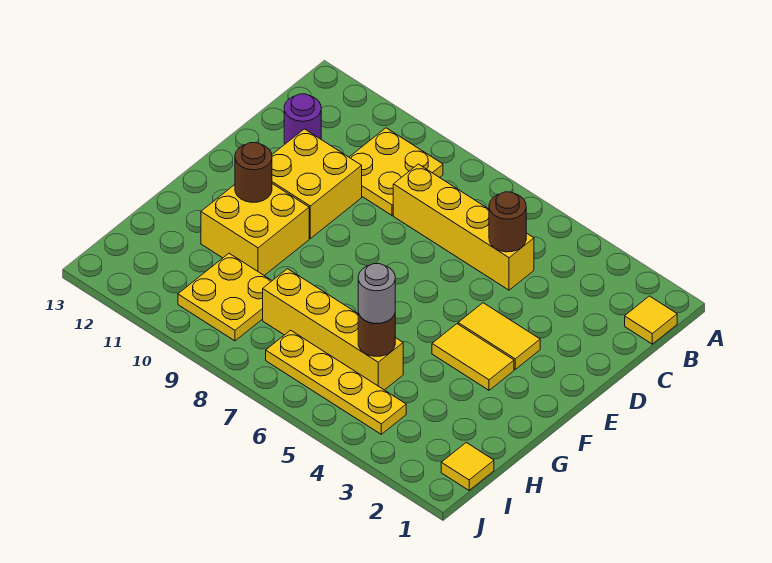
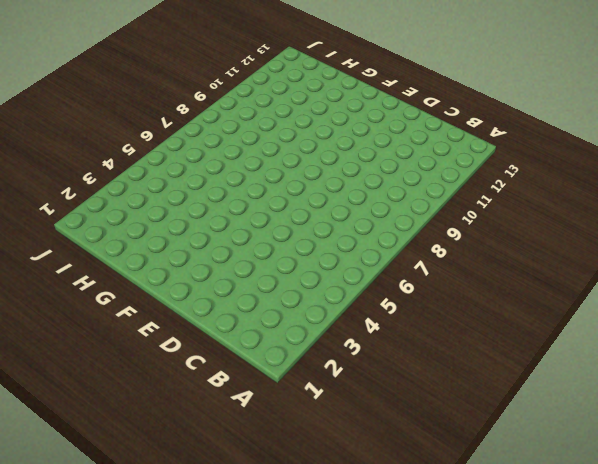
none -> yellow 1x1 tile [625,296,677,344]
none -> yellow 2x2 plate [349,128,443,215]
none -> yellow 1x4 brick [393,164,534,290]

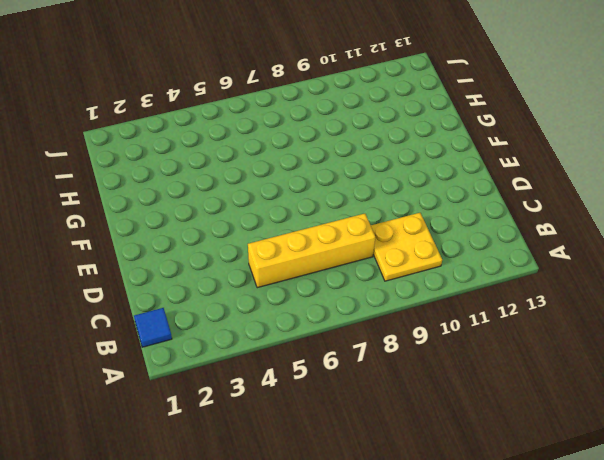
blue 1x1 tile [134,308,172,347] -> yellow 1x1 tile [625,296,677,344]
none -> purple 1x1 round brick [284,94,321,144]
none -> yellow 2x2 brick [272,129,362,238]
none -> yellow 1x2 tile [458,303,540,369]

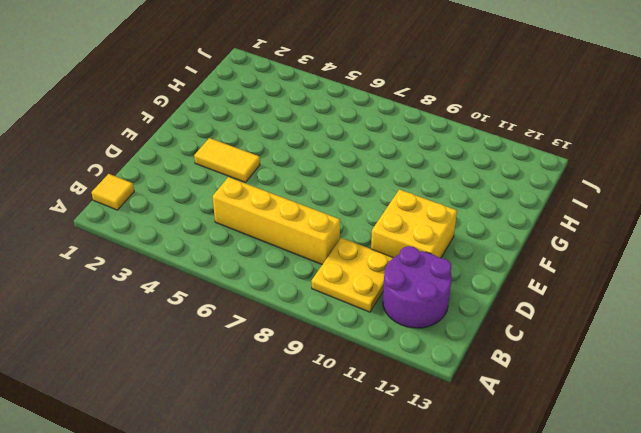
purple 2x2 round brick [383,246,452,328] -> purple 1x1 round brick [284,94,321,144]
none -> yellow 1x2 tile [432,324,514,390]
none -> yellow 2x2 brick [201,184,309,275]
none -> yellow 1x4 brick [263,269,403,390]

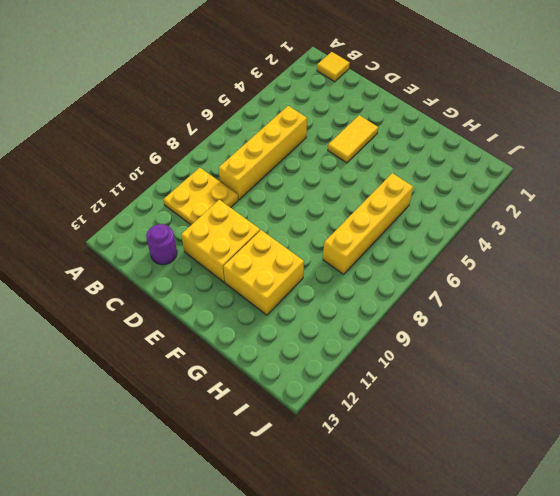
none -> yellow 1x2 tile [432,324,514,390]
none -> yellow 2x2 plate [178,253,272,341]
none -> yellow 1x1 tile [441,443,494,490]

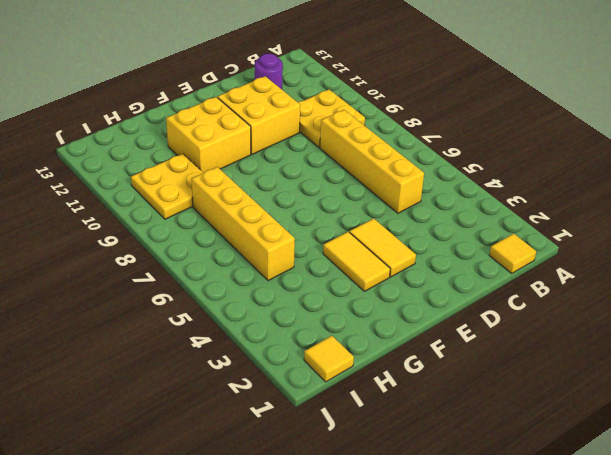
none -> yellow 1x4 plate [266,330,406,434]
none -> brown 1x1 round brick [489,192,526,252]
none -> brown 1x1 round brick [235,142,272,202]

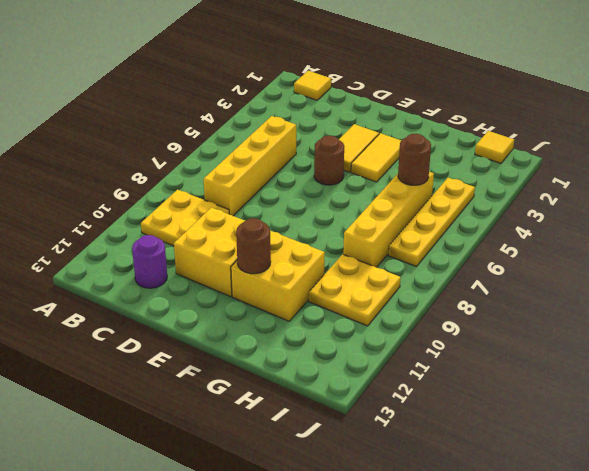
brown 1x1 round brick [314,136,344,185] -> brown 1x1 round brick moved to [489,192,526,252]
none -> grey 1x1 round brick [358,264,395,324]

